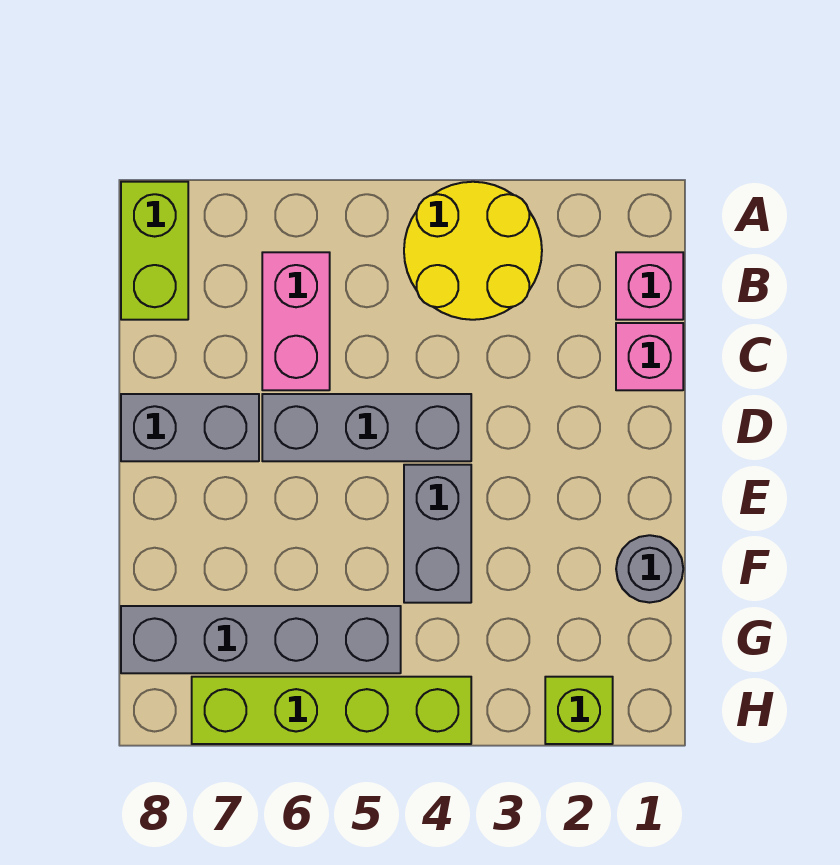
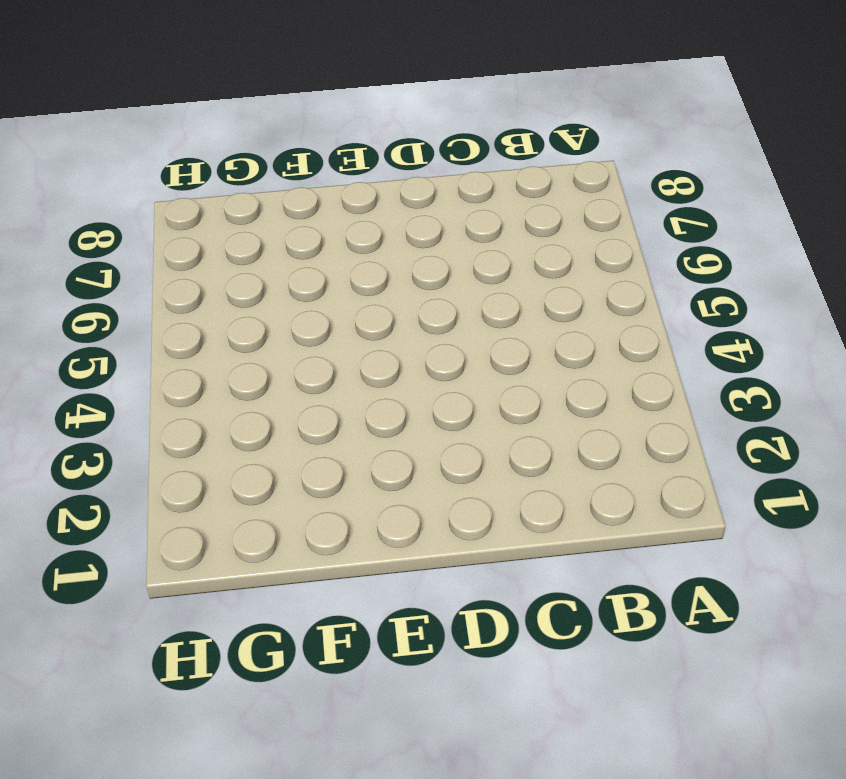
none -> yellow 2x2 round brick [404,182,542,320]
none -> lime 1x2 brick [121,182,188,320]
none -> pink 1x1 brick [616,252,683,320]

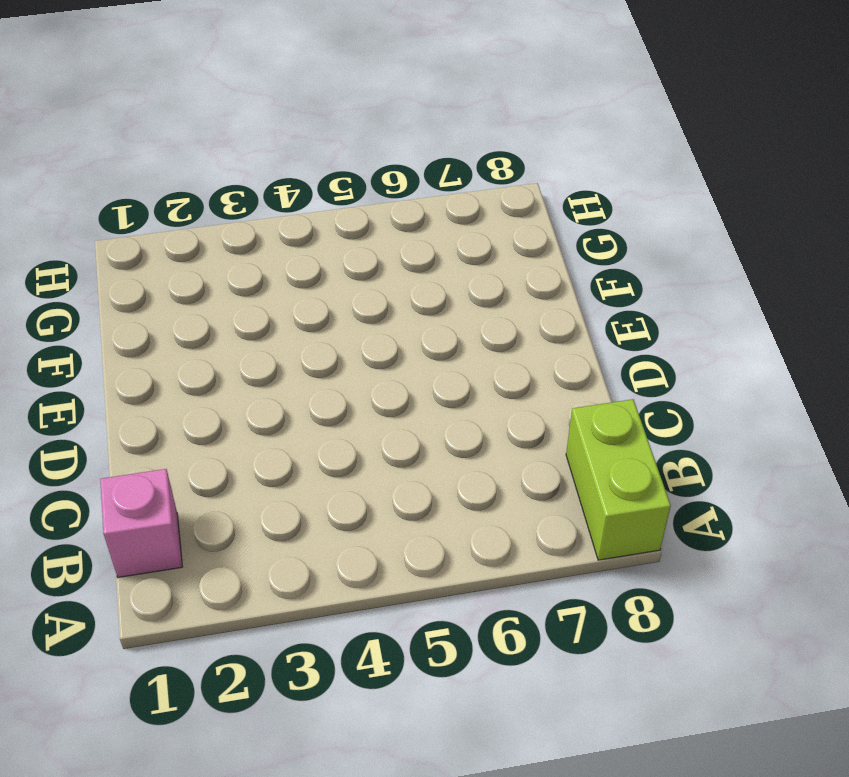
none -> yellow 2x2 round brick [404,182,542,320]
none -> pink 1x2 brick [262,252,330,390]
none -> pink 1x1 brick [616,323,683,390]

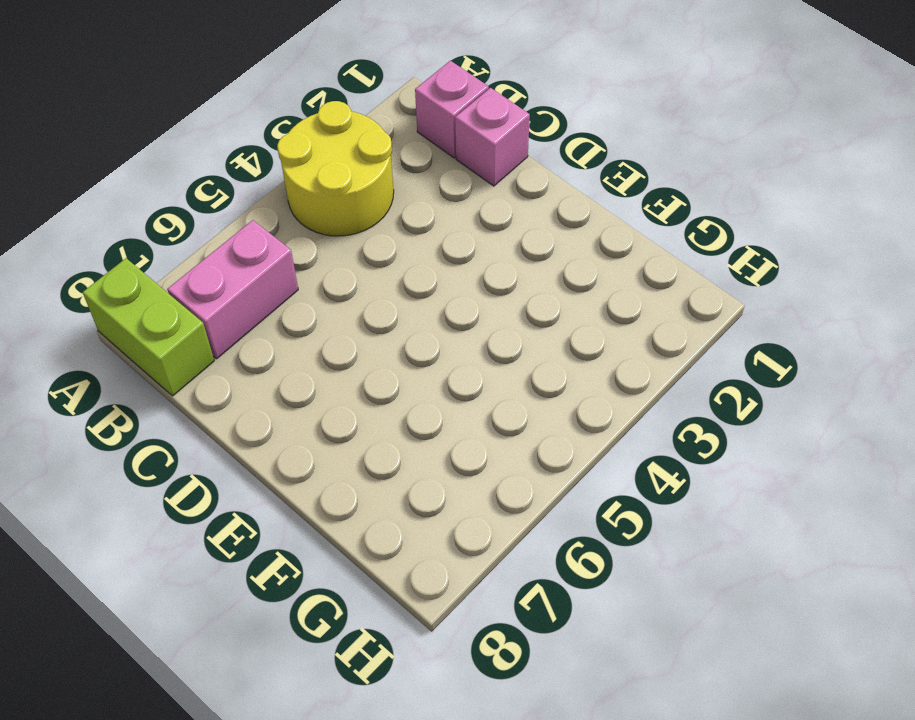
pink 1x2 brick [167,220,298,359] -> pink 1x2 brick turned to [262,252,330,390]
none -> grey 1x3 brick [262,394,471,461]
none -> grey 1x2 brick [121,394,259,461]
none -> grey 1x2 brick [404,465,471,603]

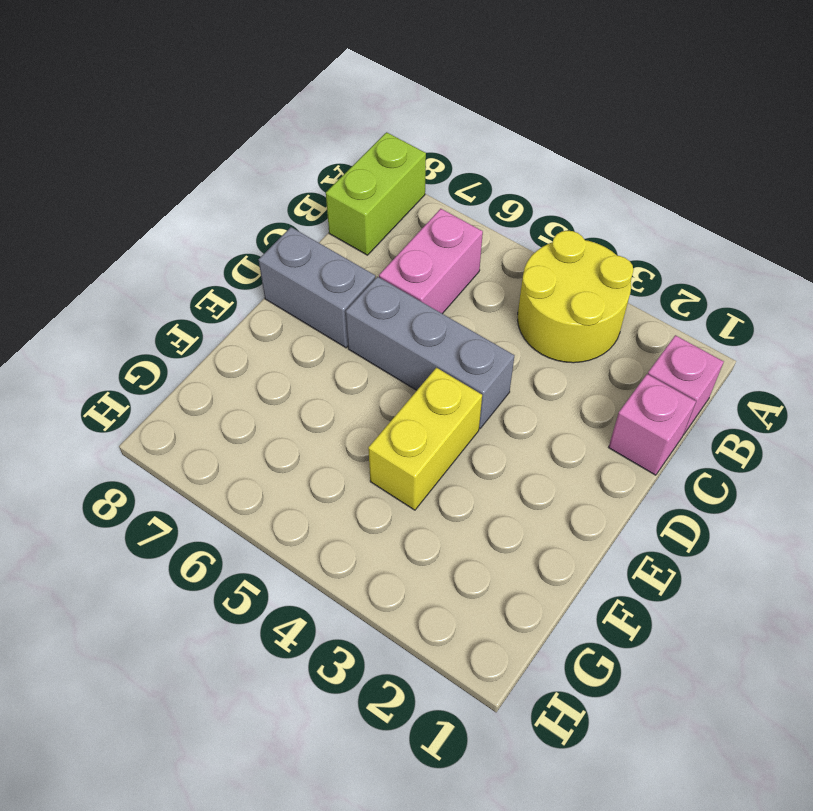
yellow 1x2 brick [368,368,482,510] -> grey 1x2 brick [404,465,471,603]
none -> grey 1x1 round brick [616,535,683,603]
none -> grey 1x4 brick [121,606,401,673]
none -> lime 1x1 brick [545,677,613,744]

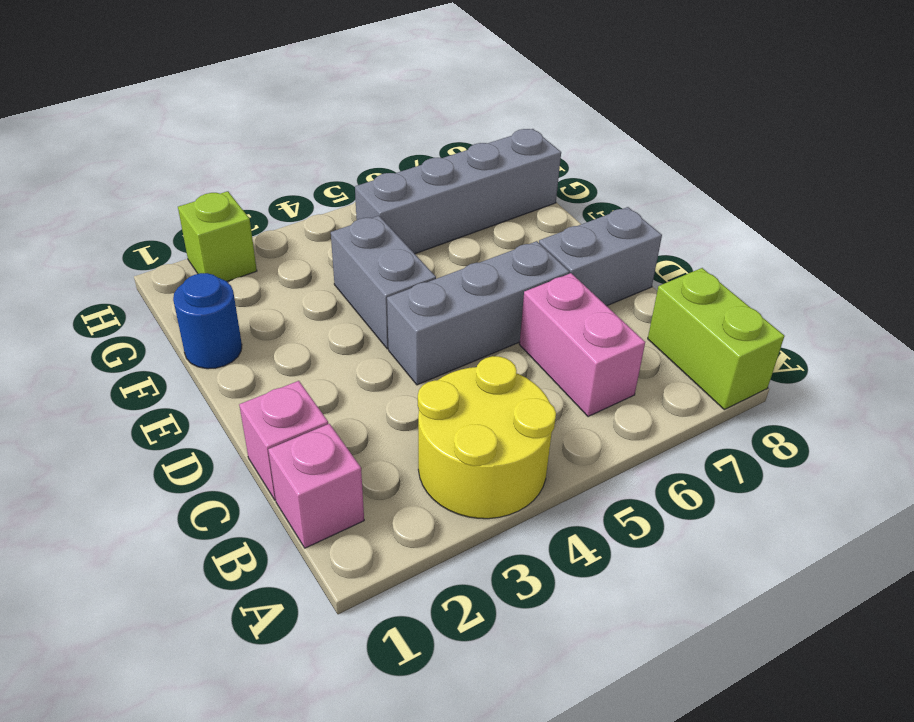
blue 1x1 round brick [173,273,242,369] -> grey 1x1 round brick [616,535,683,603]
none -> lime 1x4 brick [192,677,471,744]

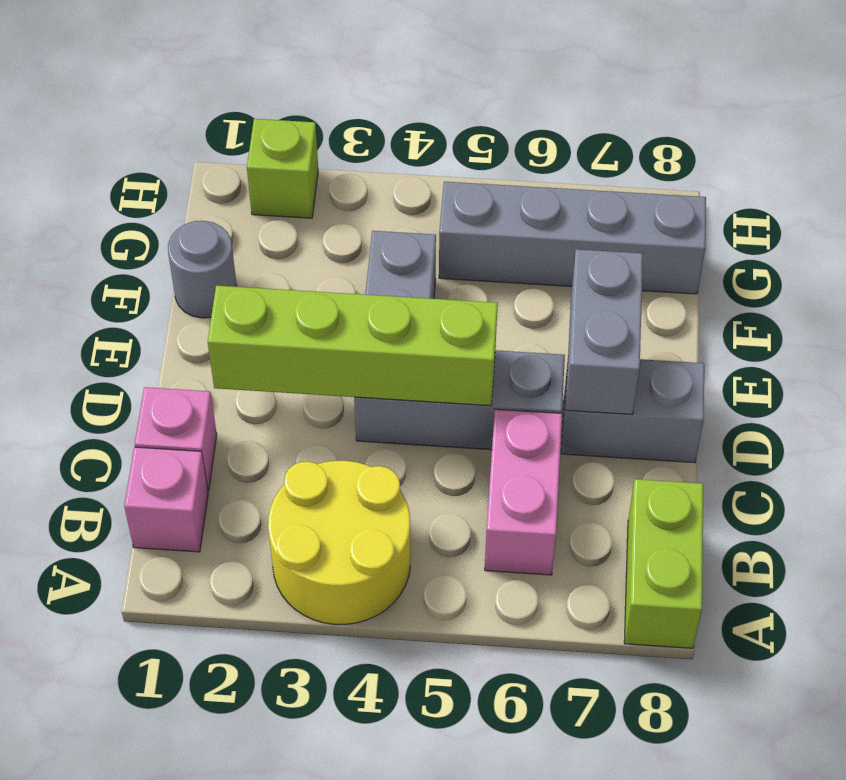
lime 1x4 brick [208,286,498,406] -> lime 1x4 brick moved to [192,677,471,744]
grey 1x2 brick [566,249,643,415] -> none

